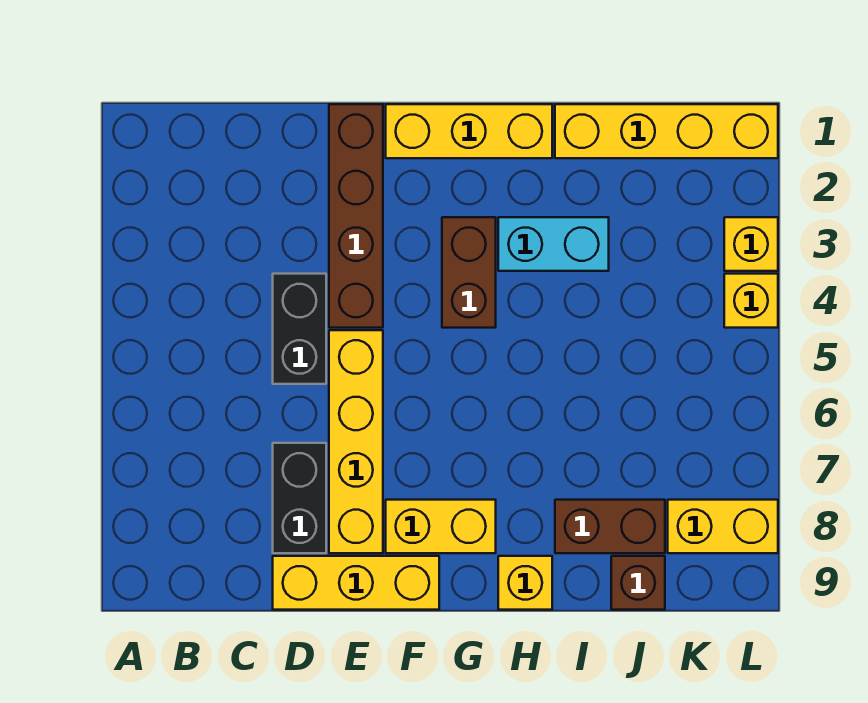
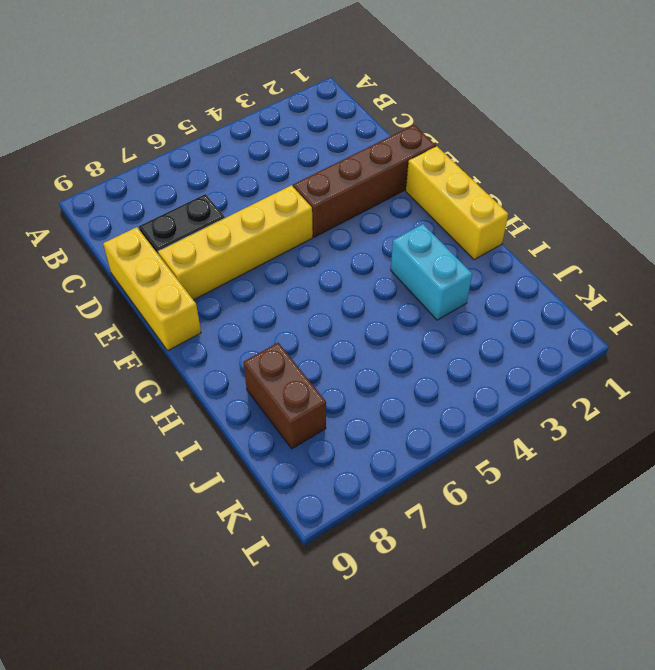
none -> black 1x2 brick [273,274,326,384]
none -> yellow 1x2 brick [386,500,496,553]
none -> brown 1x2 brick [442,217,496,328]

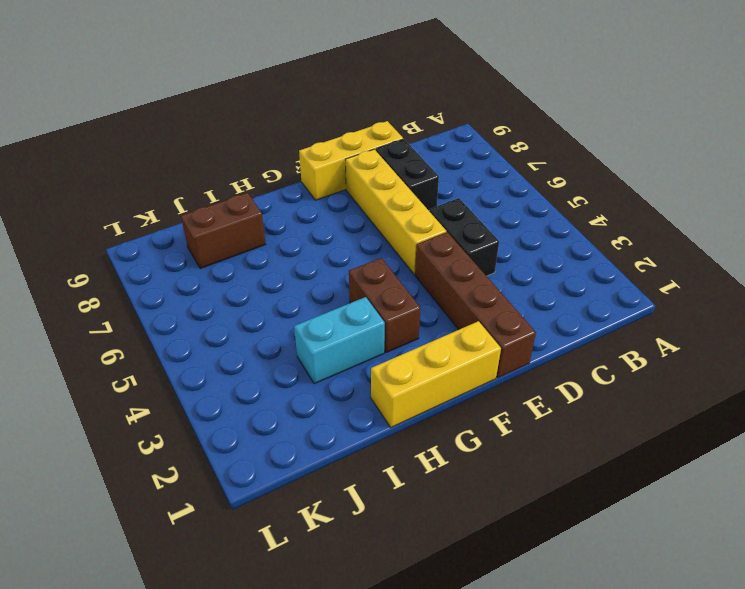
none -> yellow 1x2 brick [386,500,496,553]
none -> yellow 1x1 brick [498,556,552,610]
none -> yellow 1x4 brick [555,104,778,158]

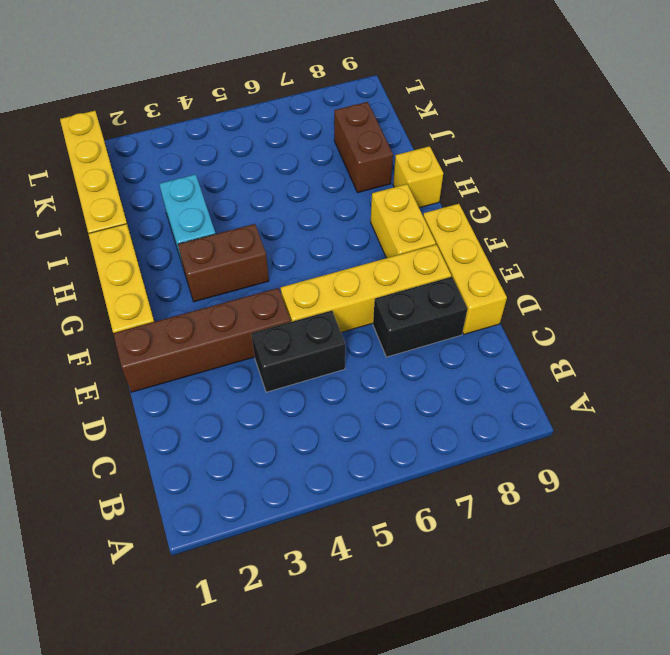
none -> brown 1x1 brick [611,556,665,610]
none -> yellow 1x2 brick [668,500,778,553]
none -> yellow 1x1 brick [724,217,778,271]

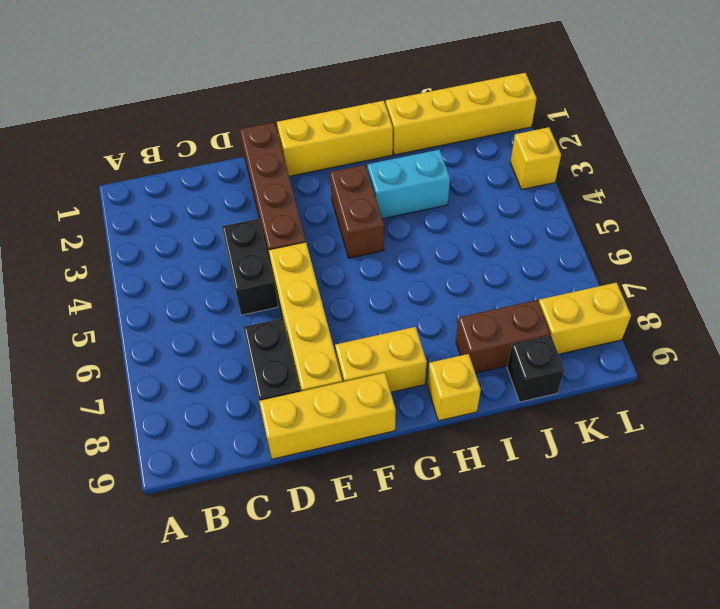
black 1x1 brick [507,335,564,402] -> brown 1x1 brick [611,556,665,610]
none -> yellow 1x1 brick [724,274,778,328]

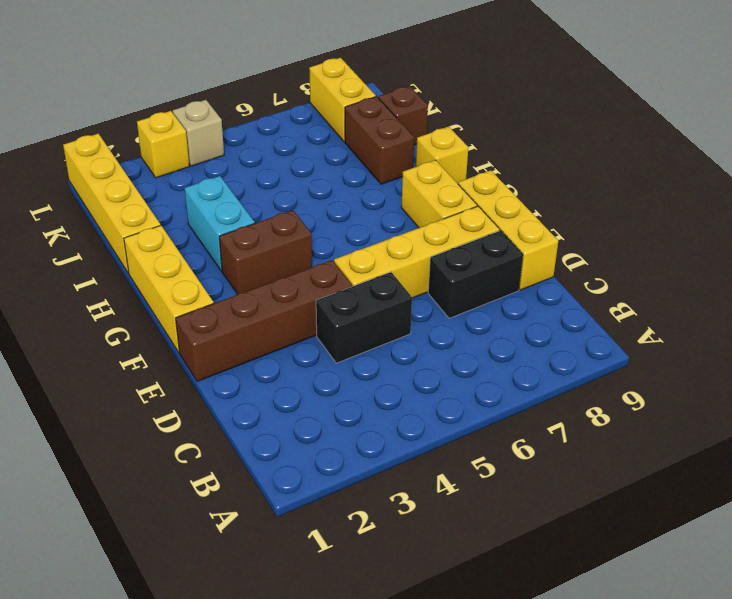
tan 1x1 brick [173,100,224,166] -> yellow 1x1 brick [724,274,778,328]

